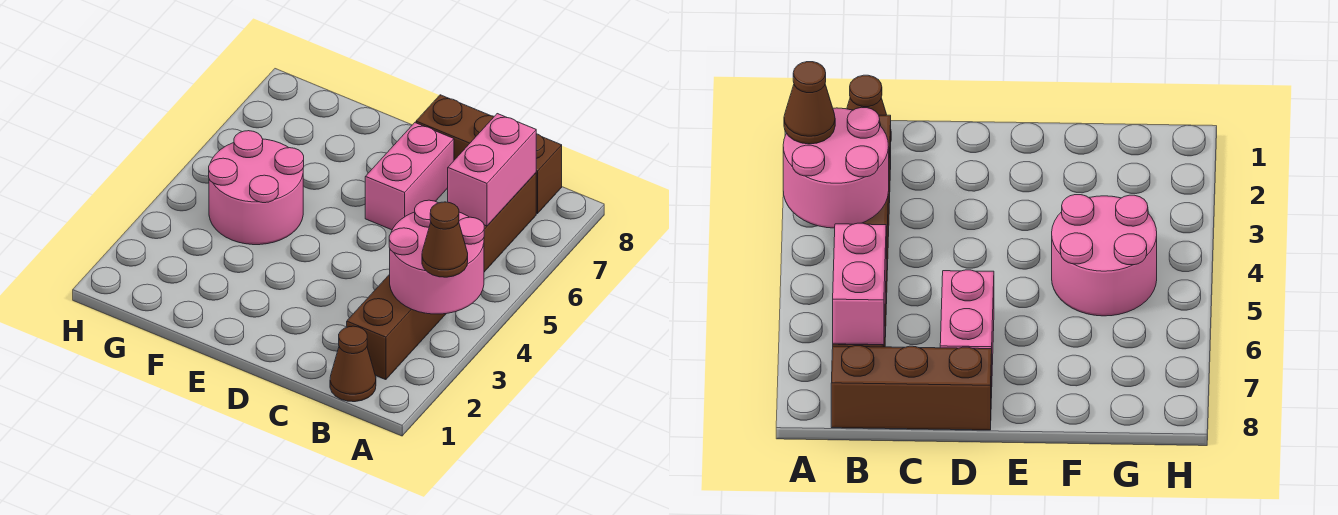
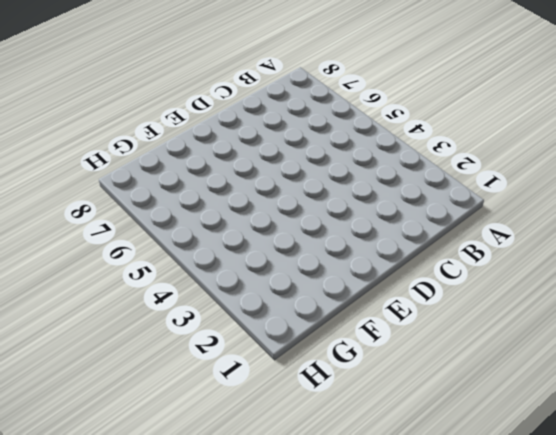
none -> brown 1x1 cone [330,326,376,402]
none -> brown 1x6 brick [347,173,536,380]

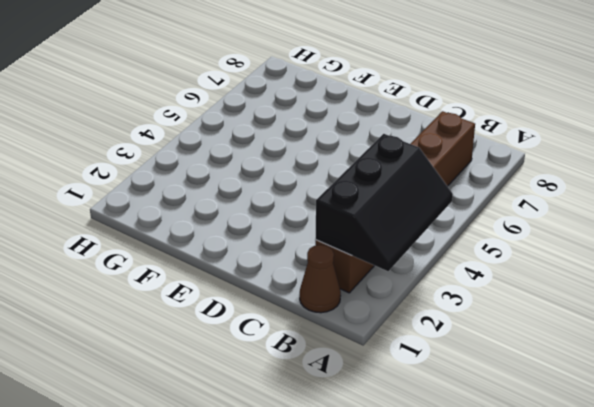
black 2x3 slope [316,134,453,271] -> pink 2x2 round brick [389,200,484,314]
none -> brown 1x3 brick [416,95,562,214]
none -> pink 1x2 brick [365,123,454,230]

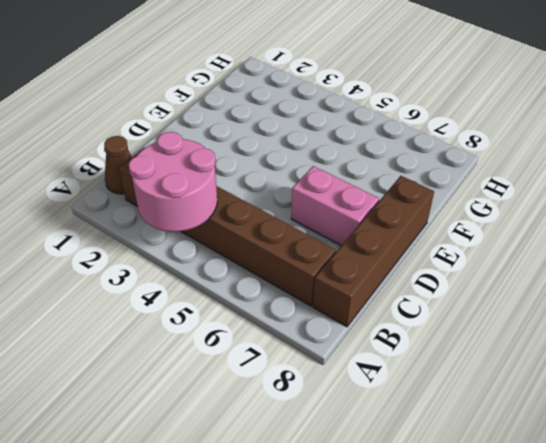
brown 1x4 brick [313,176,434,327] -> brown 1x3 brick [416,95,562,214]
none -> pink 2x2 round brick [209,131,304,245]
none -> pink 1x2 brick [448,114,536,226]

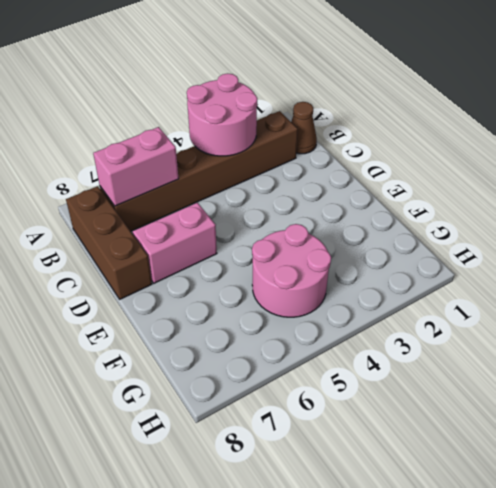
none -> brown 1x1 cone [422,202,468,277]

